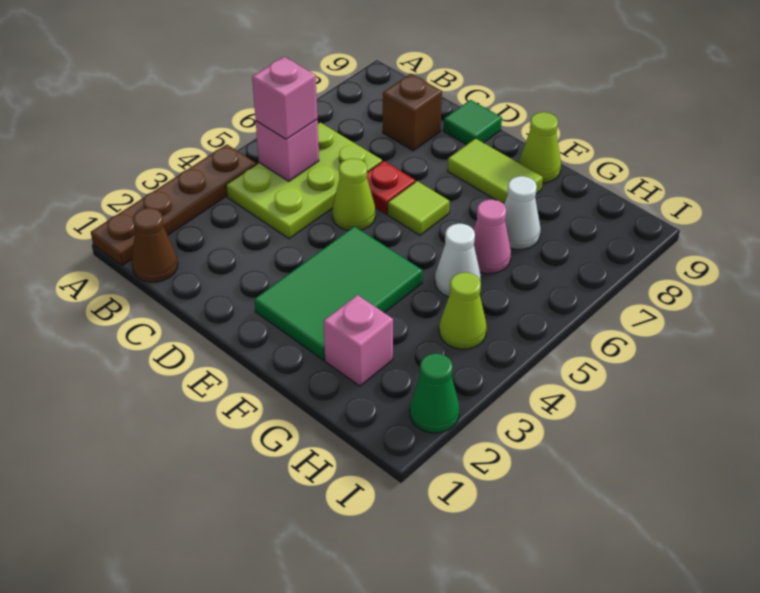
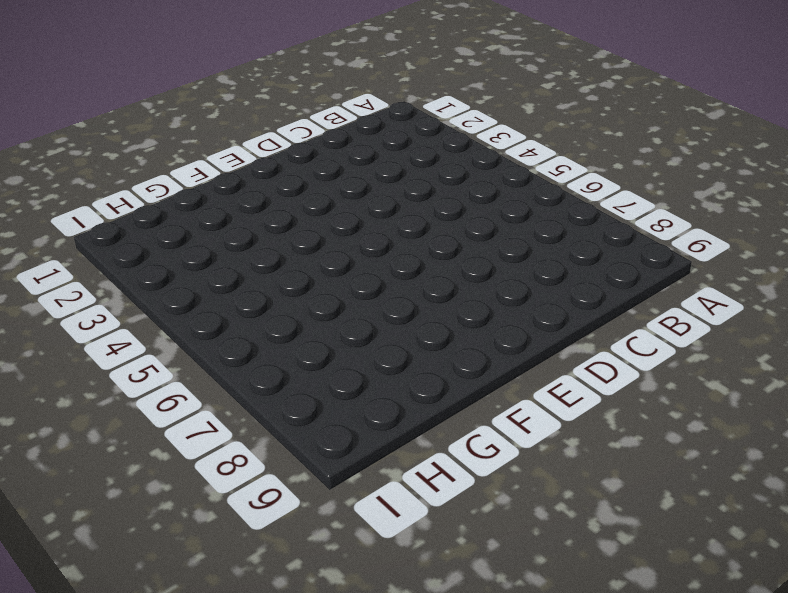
none -> brown 1x4 plate [91,144,256,266]
none -> brown 1x1 cone [132,208,178,282]
none -> lime 2x3 plate [226,123,382,239]

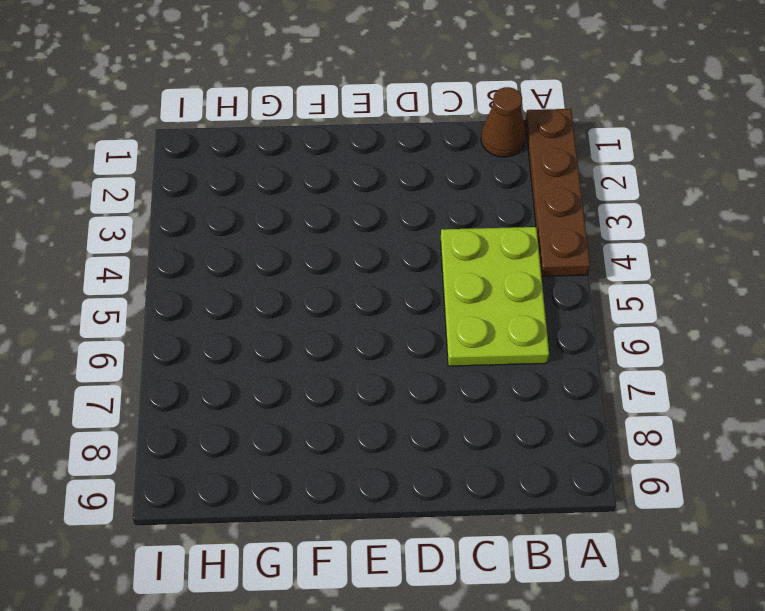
none -> brown 1x1 brick [383,74,442,151]
none -> lime 1x1 cone [332,158,375,230]
none -> red 1x1 plate [367,161,415,214]

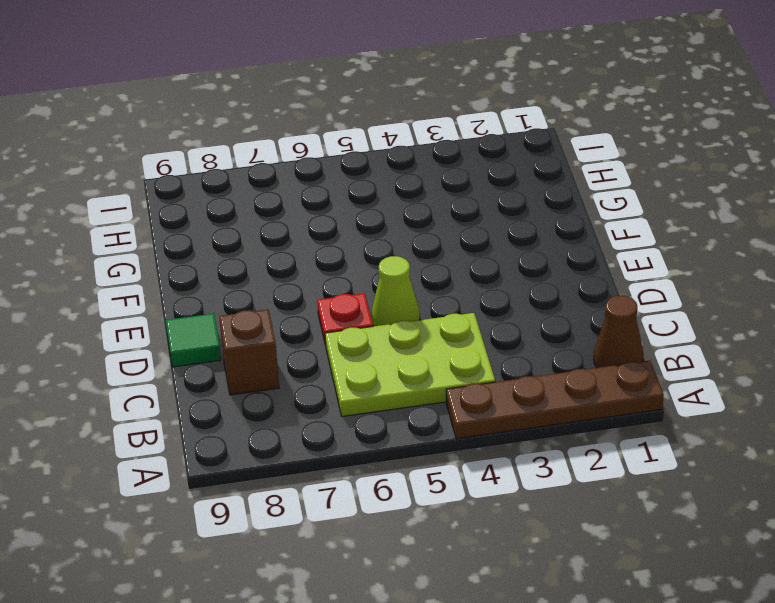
none -> green 2x3 tile [254,227,423,360]
none -> lime 1x1 tile [388,181,449,235]
none -> lime 1x2 tile [448,138,543,204]

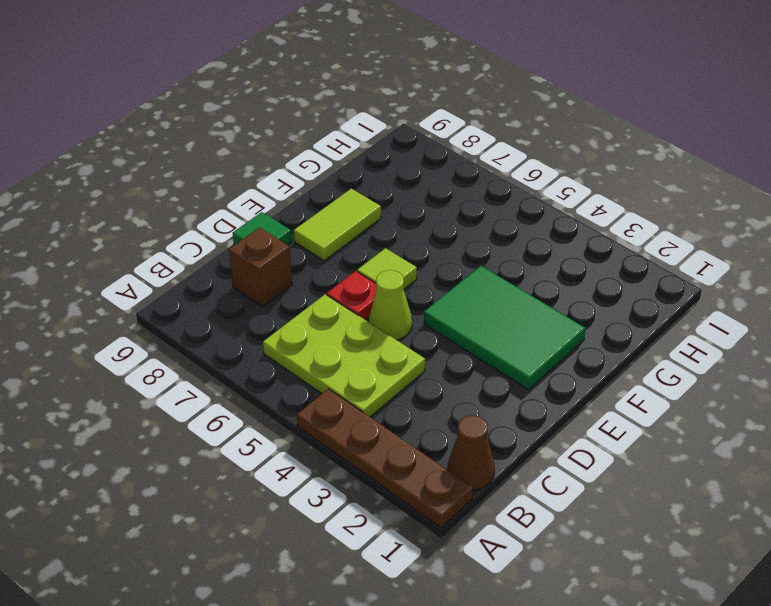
none -> lime 1x1 cone [519,112,561,183]
none -> pink 1x1 brick [324,295,393,386]
none -> white 1x1 cone [435,224,481,297]

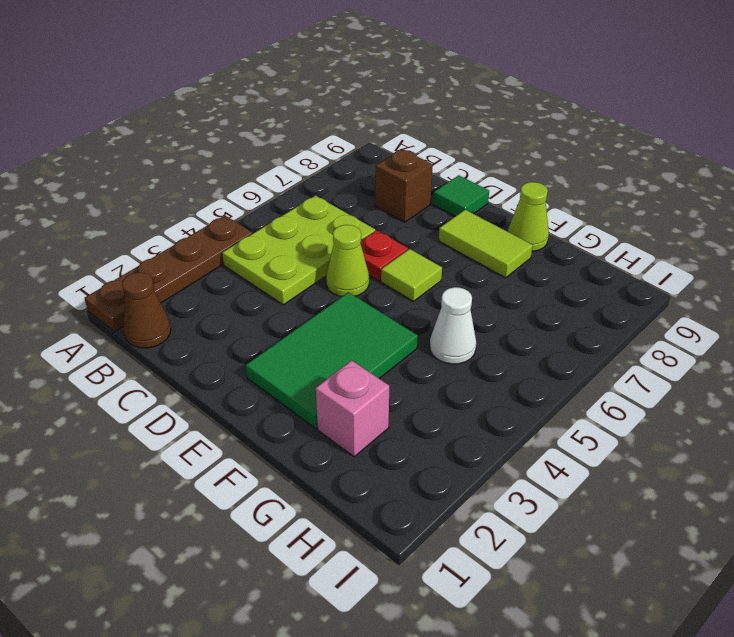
none -> pink 1x1 cone [473,200,511,274]
none -> white 1x1 cone [504,176,541,249]
none -> lime 1x1 cone [439,273,487,349]

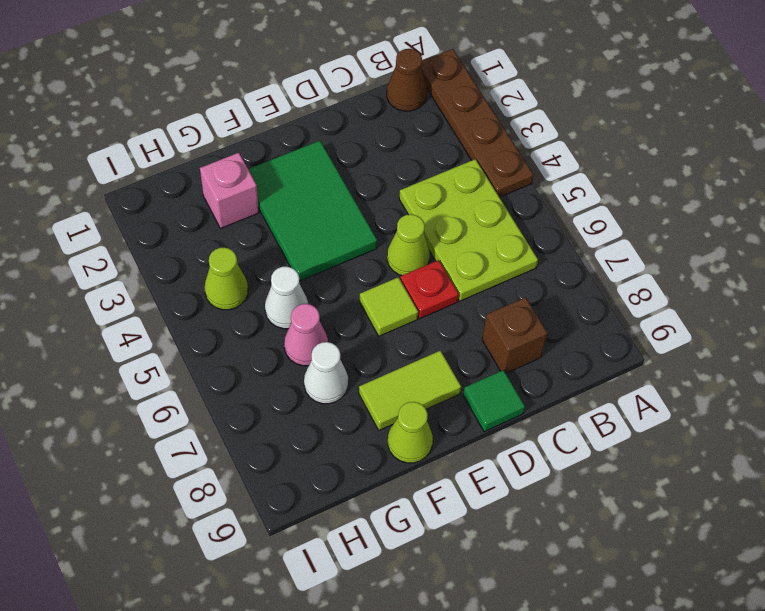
none -> green 1x1 cone [410,354,459,433]
none -> pink 1x1 brick [256,120,319,181]
none -> pink 1x1 brick [252,57,317,139]

